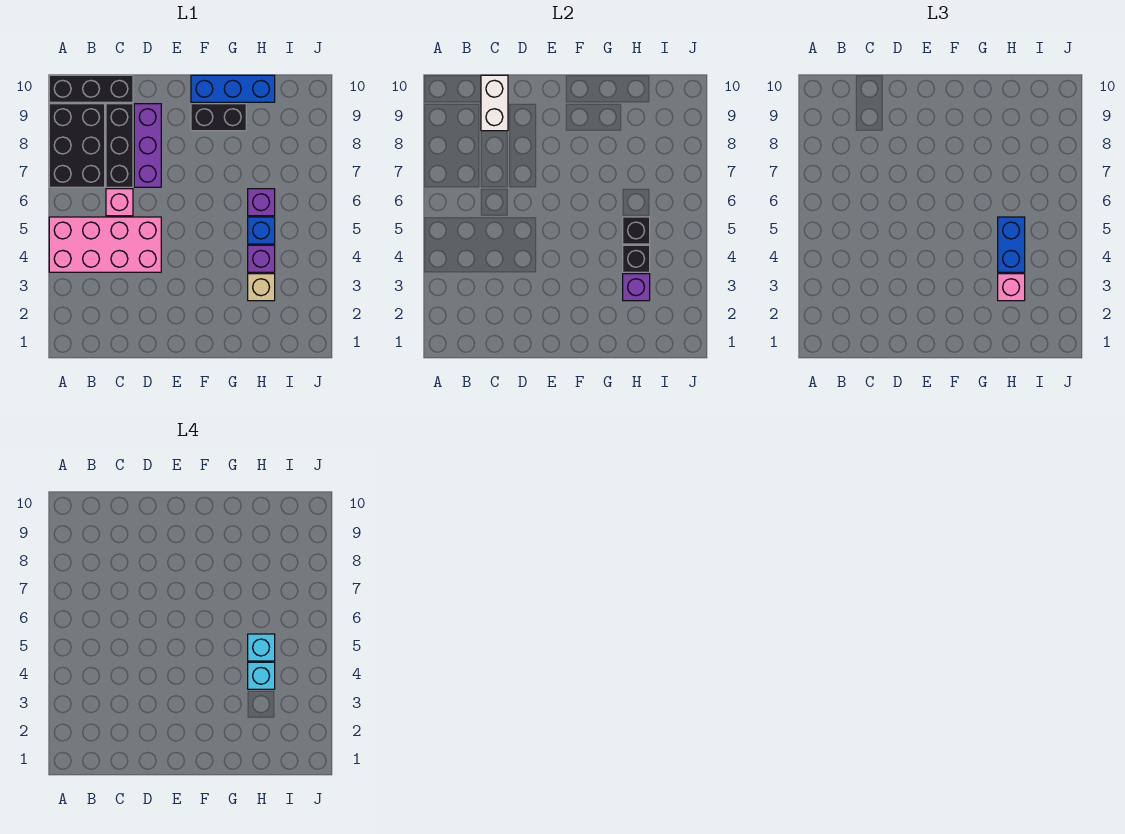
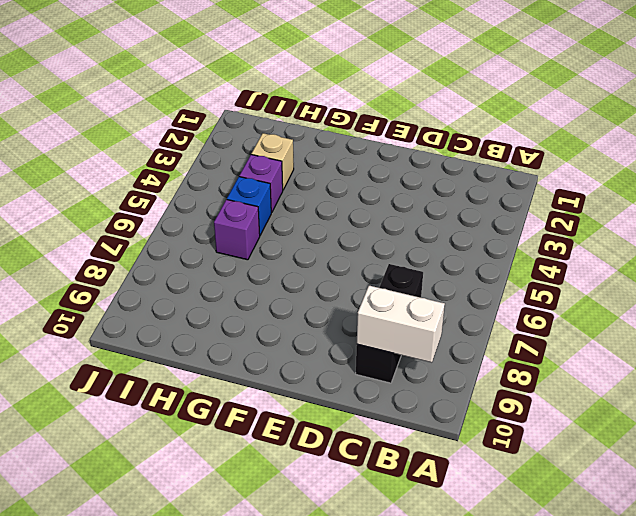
white 1x2 brick [357,286,445,363] -> white 1x2 brick turned to [481,75,508,131]
none -> pink 2x4 brick [49,217,161,272]
none -> black 2x3 brick [49,104,105,187]
none -> black 1x3 brick [49,75,133,102]

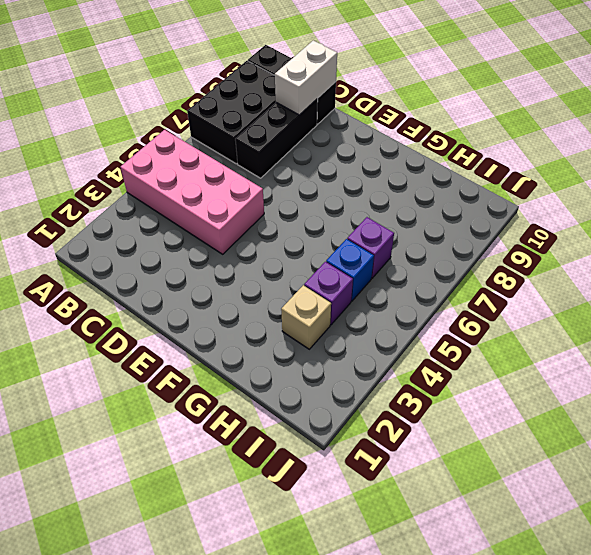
none -> pink 1x1 brick [106,189,133,216]
none -> purple 1x3 brick [134,104,161,187]
none -> black 1x2 brick [191,104,246,131]

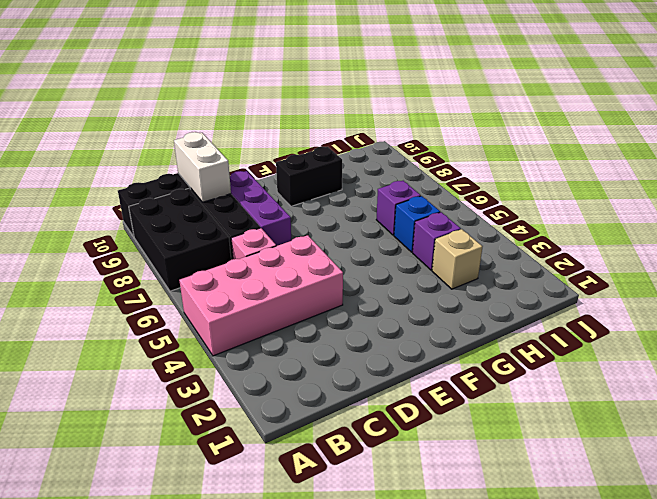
none -> blue 1x3 brick [191,75,275,102]
none -> purple 1x1 brick [623,274,650,301]
none -> black 1x1 brick [623,245,650,272]

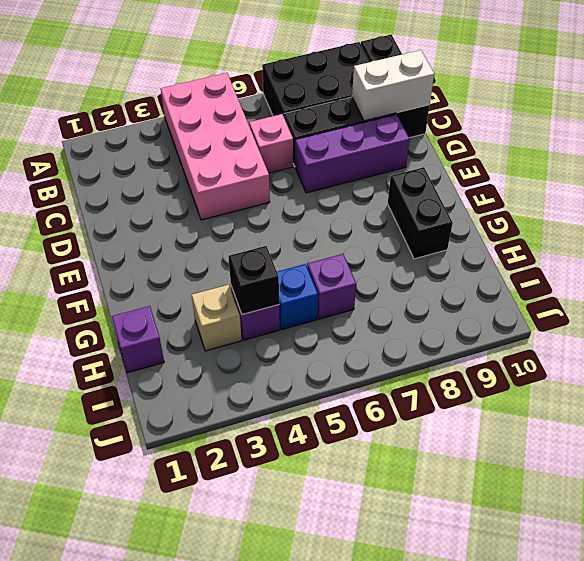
purple 1x1 brick [112,306,164,373] -> purple 1x1 brick moved to [623,274,650,301]
none -> blue 1x3 brick [191,75,275,102]
none -> black 1x1 brick [623,217,650,244]
none -> pink 1x1 brick [998,274,1025,301]

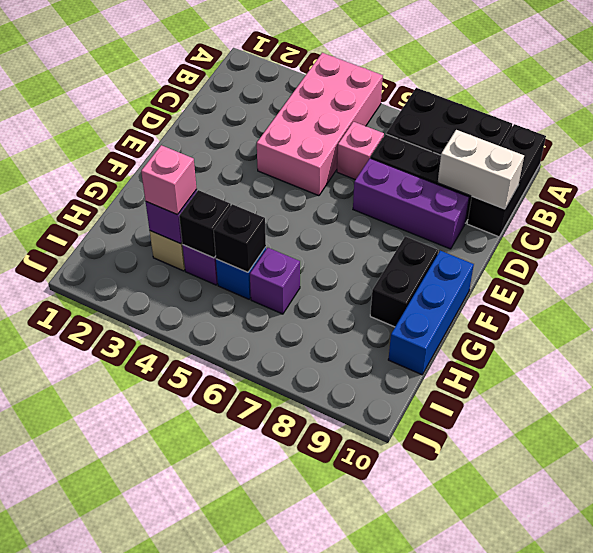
none -> blue 1x2 brick [998,217,1025,272]
none -> cyan 1x1 brick [248,662,275,689]
none -> cyan 1x1 brick [248,634,275,661]

